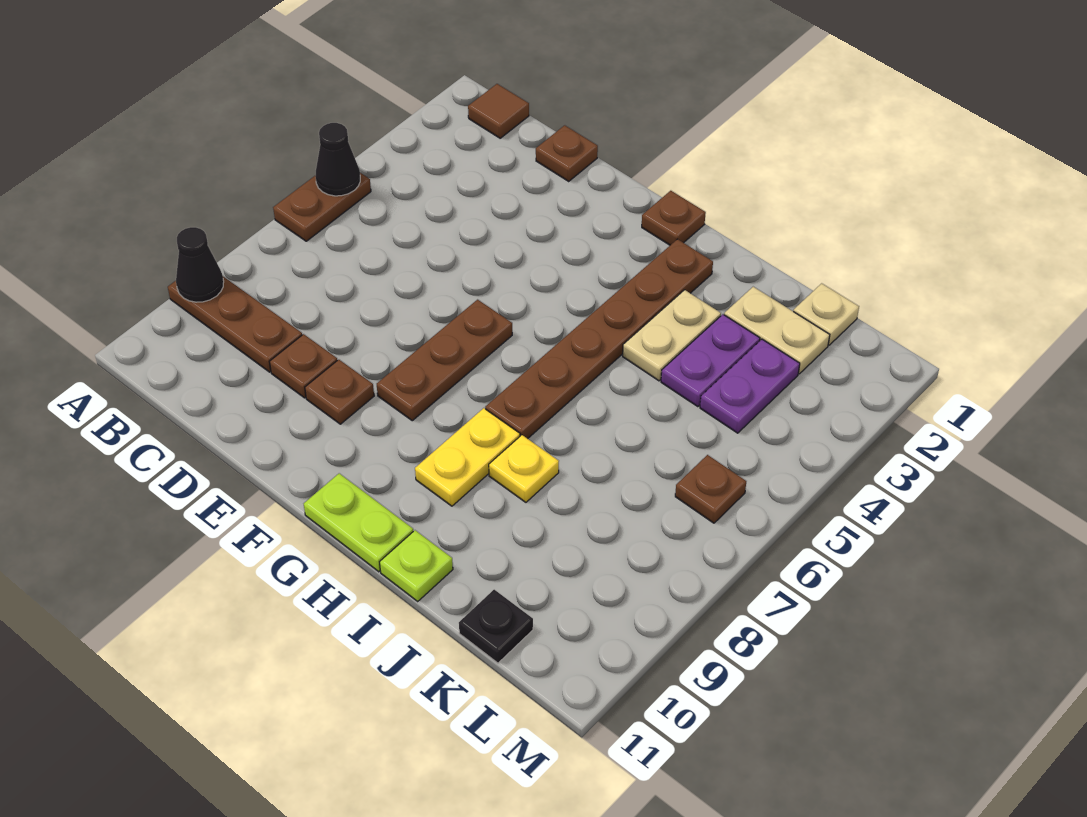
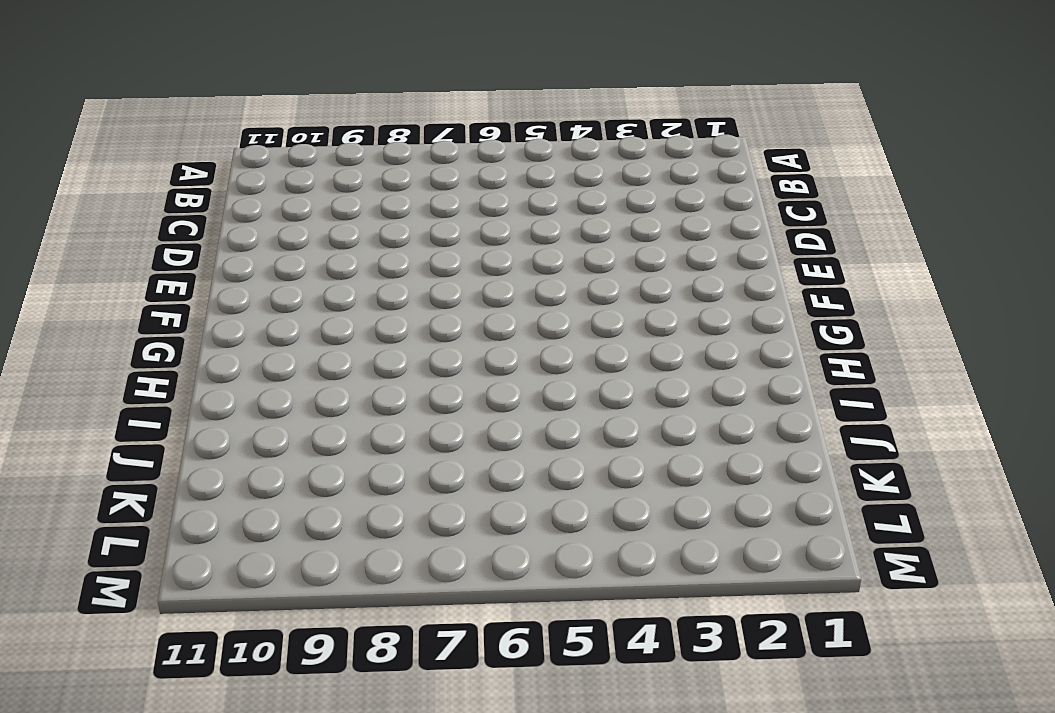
none -> brown 1x2 plate [273,173,371,241]
none -> brown 1x3 plate [168,277,302,372]
none -> brown 1x1 tile [468,84,529,138]

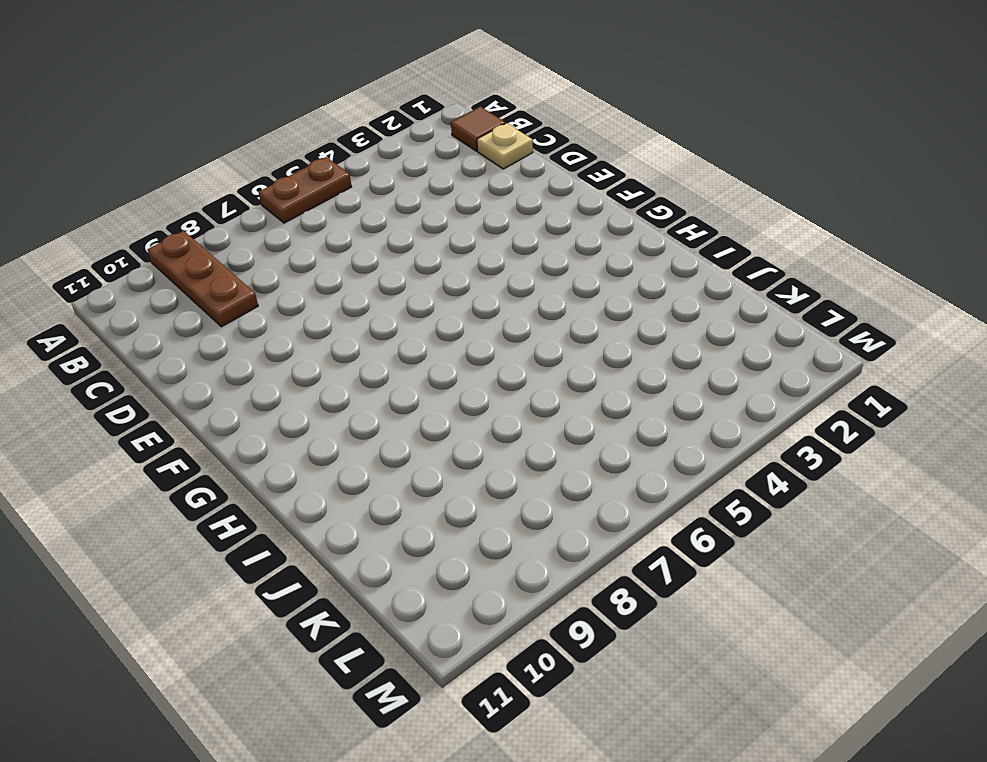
tan 1x1 plate [477,123,533,169] -> tan 1x1 plate moved to [793,283,859,345]
none -> brown 1x1 plate [536,125,598,181]
none -> brown 1x1 plate [270,334,337,398]
none -> brown 1x1 plate [305,360,374,424]

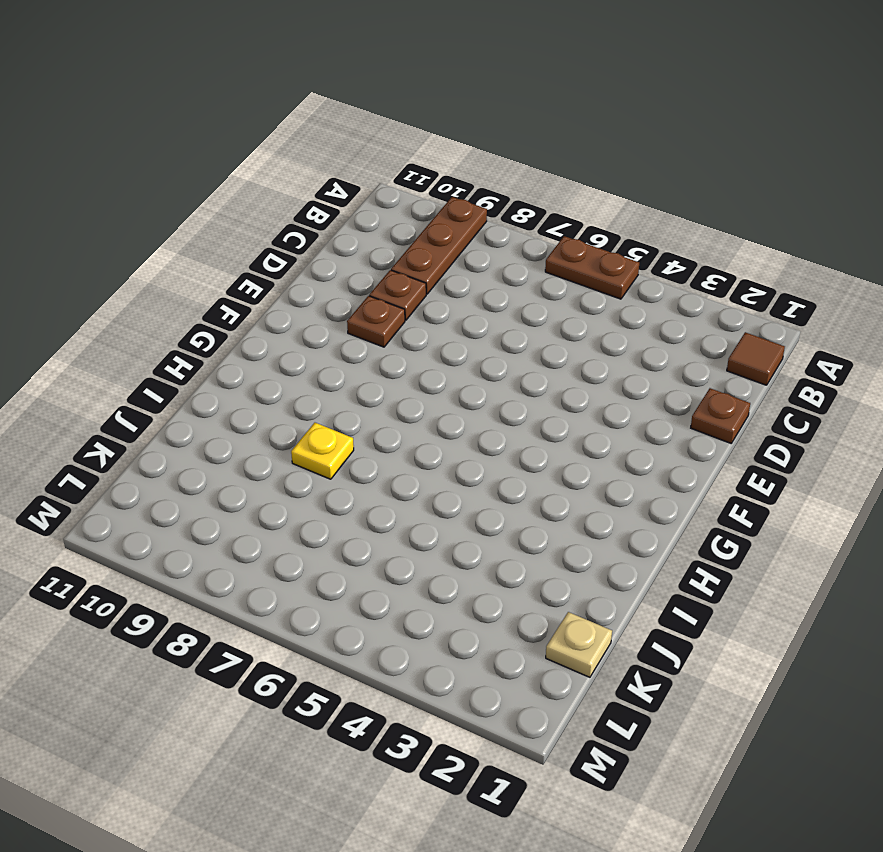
none -> brown 1x3 plate [377,300,512,421]
none -> brown 1x1 plate [642,191,706,245]
none -> lime 1x2 plate [304,473,413,572]

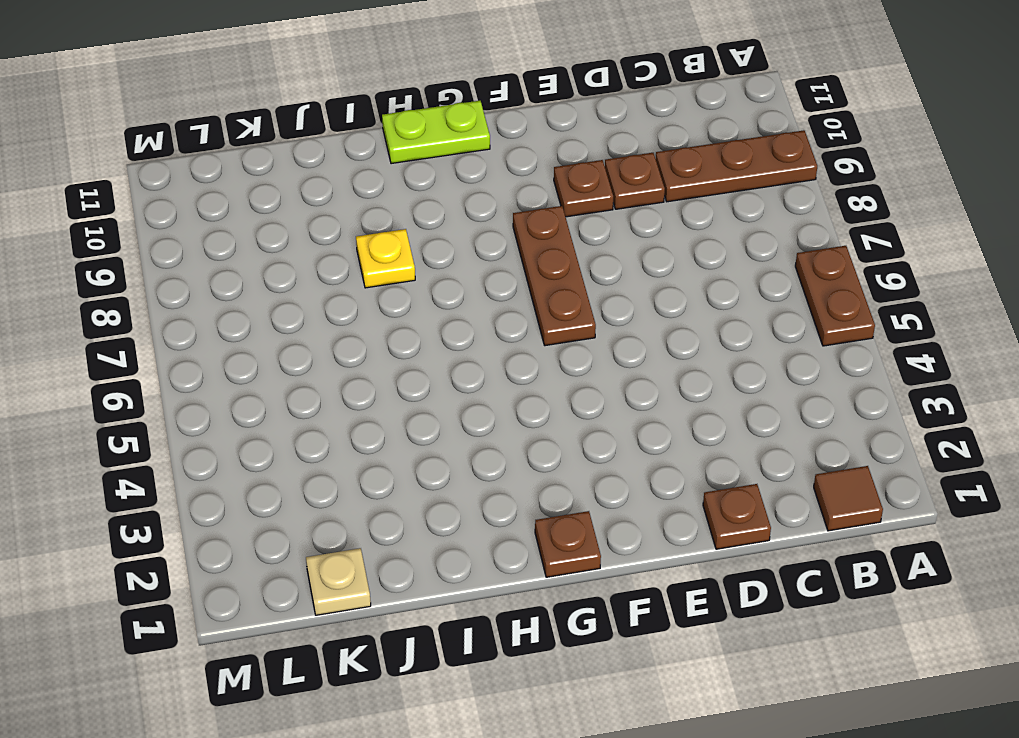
none -> brown 1x6 plate [485,239,713,439]
none -> yellow 1x2 plate [415,408,520,506]
none -> tan 1x2 plate [623,290,721,381]

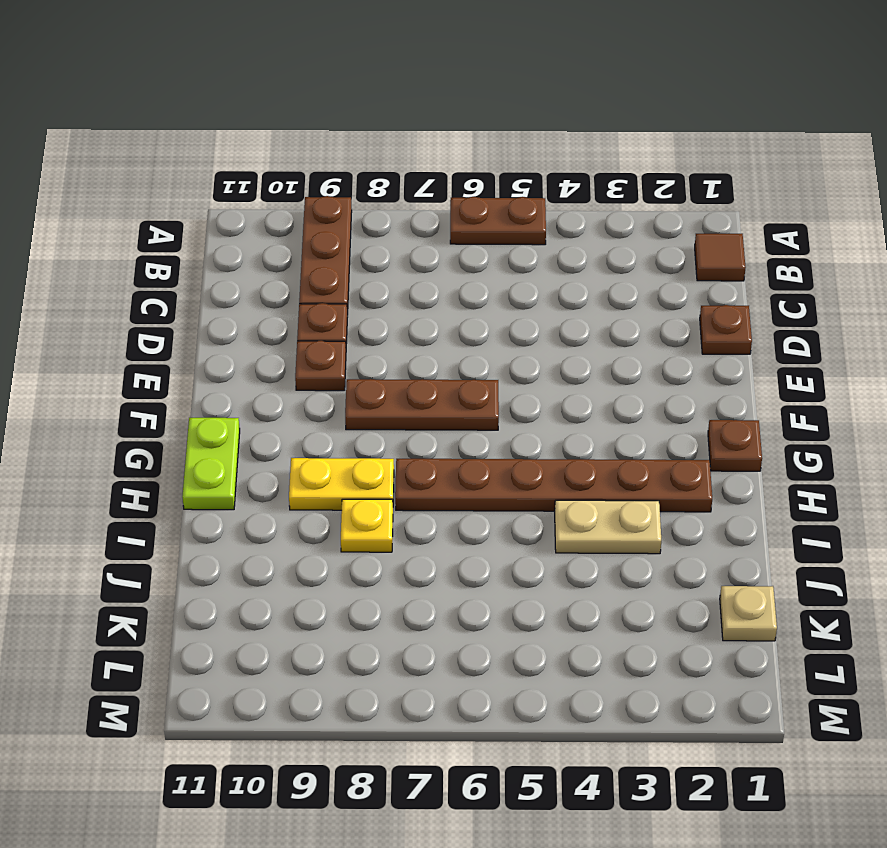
none -> lime 1x1 plate [380,530,453,601]
none -> tan 1x2 plate [724,287,830,374]
none -> purple 1x2 plate [661,314,760,407]

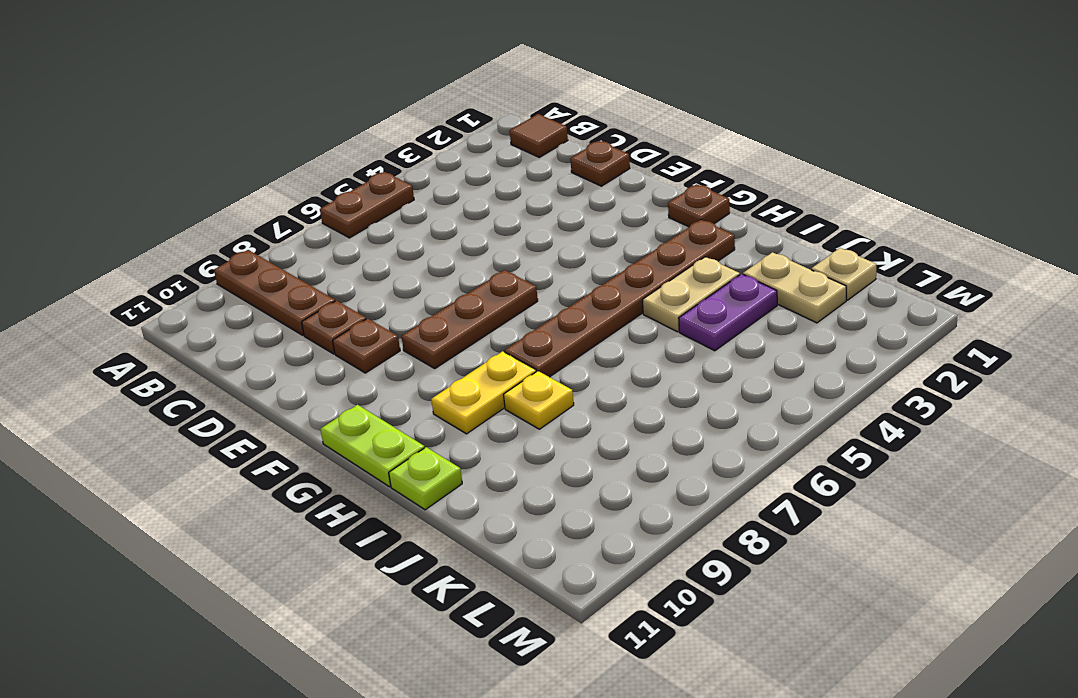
none -> purple 1x2 plate [700,339,800,433]
none -> black 1x1 plate [459,590,533,663]
none -> brown 1x1 plate [675,455,746,523]

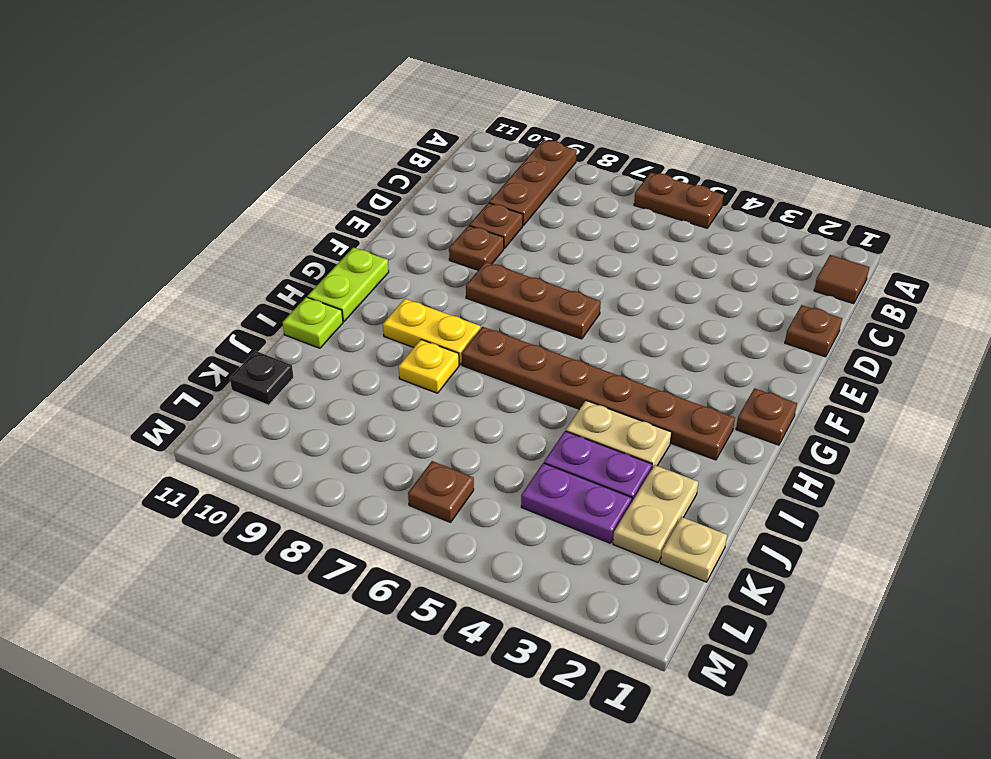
none -> black 1x1 cone [315,123,360,196]
none -> black 1x1 cone [176,227,224,302]

